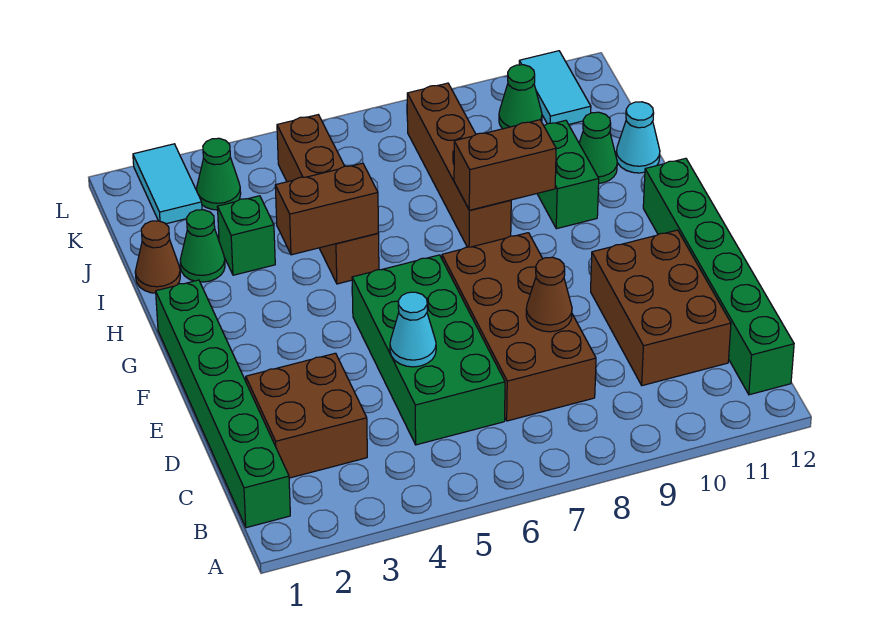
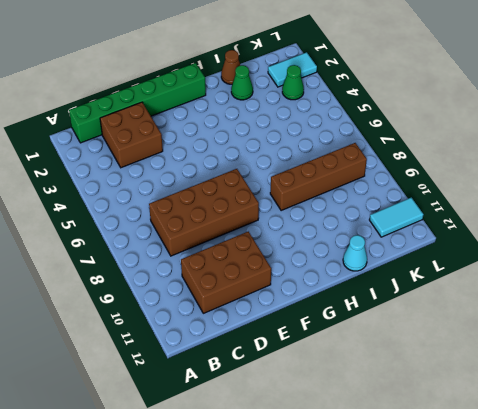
none -> green 1x6 brick [643,158,794,395]
none -> green 2x4 brick [352,255,505,445]
none -> brown 1x4 brick [277,115,379,284]

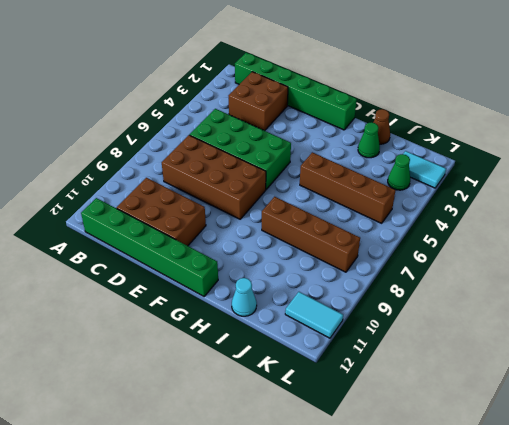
none -> green 1x2 brick [537,120,599,229]
none -> green 1x1 brick [217,196,275,275]
none -> green 1x1 cone [579,112,617,183]

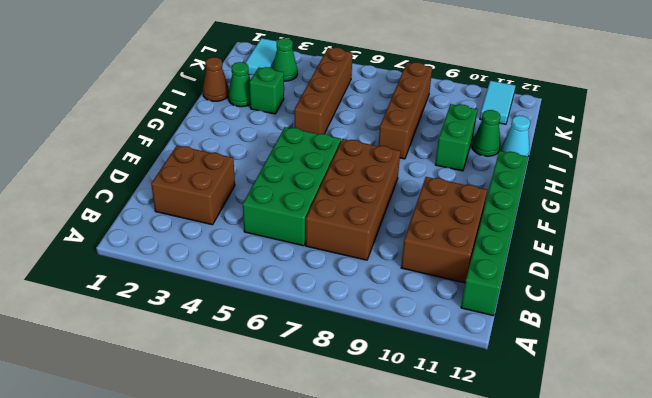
none -> green 1x6 brick [156,280,290,528]
none -> green 1x1 cone [499,65,542,129]
none -> cyan 1x1 cone [390,292,436,367]

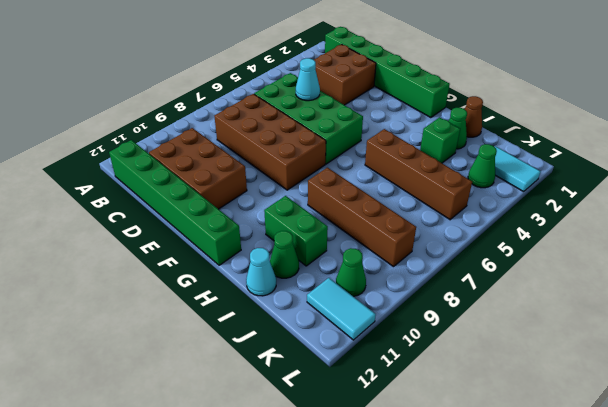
none -> brown 1x1 cone [526,257,572,332]
none -> brown 1x2 brick [275,163,379,255]
none -> brown 1x2 brick [454,120,556,210]

